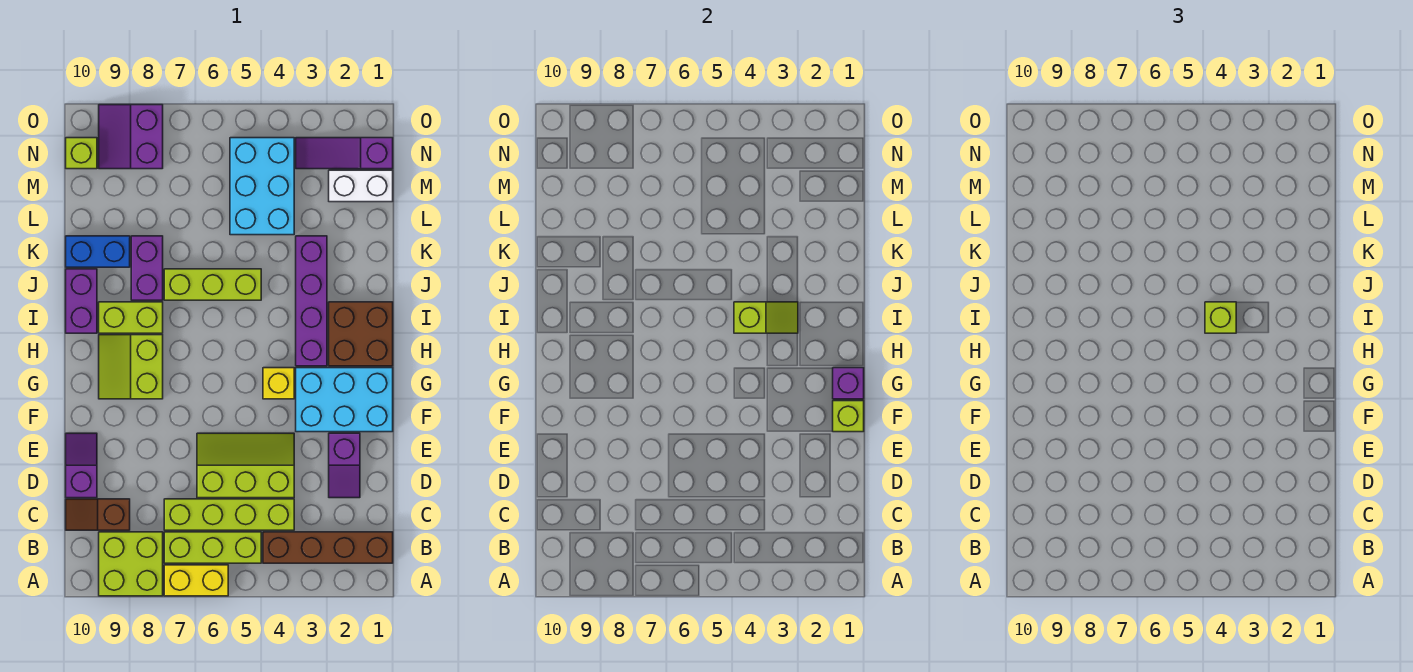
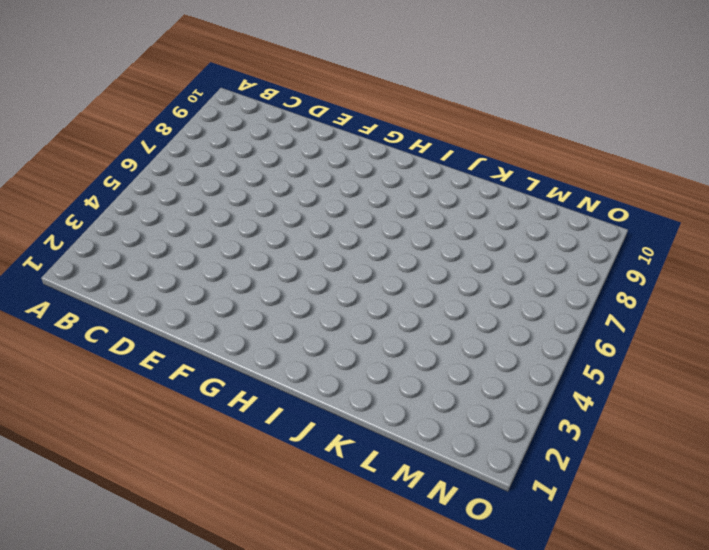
none -> yellow 1x2 brick [164,565,228,596]
none -> lime 2x2 brick [99,532,163,596]
none -> brown 1x4 brick [263,532,393,563]

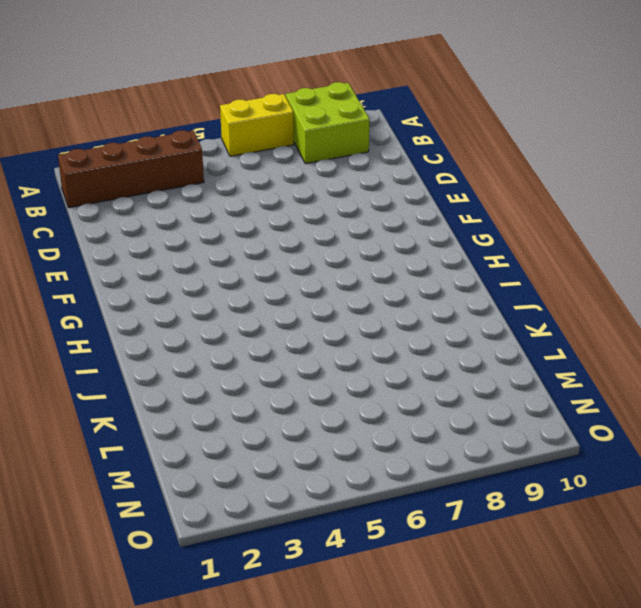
none -> lime 1x3 brick [164,532,261,563]
none -> lime 1x4 brick [164,499,294,530]
none -> brown 1x2 slope [66,499,130,530]

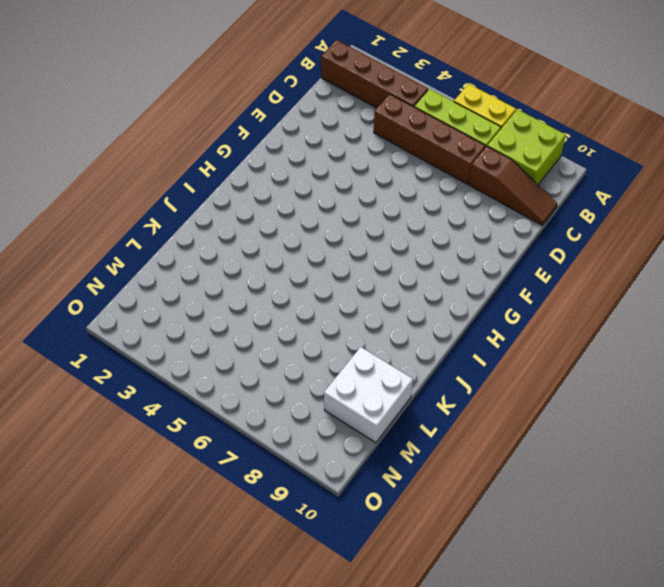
brown 1x4 brick [374,94,485,184] -> lime 1x4 brick [164,499,294,530]
brown 1x3 slope [469,146,558,226] -> brown 1x2 slope [66,499,130,530]
white 2x2 brick [324,347,413,443] -> none
none -> purple 1x2 slope [329,433,360,498]
none -> lime 2x3 slope [197,433,294,498]
none -> purple 1x2 slope [66,433,97,498]

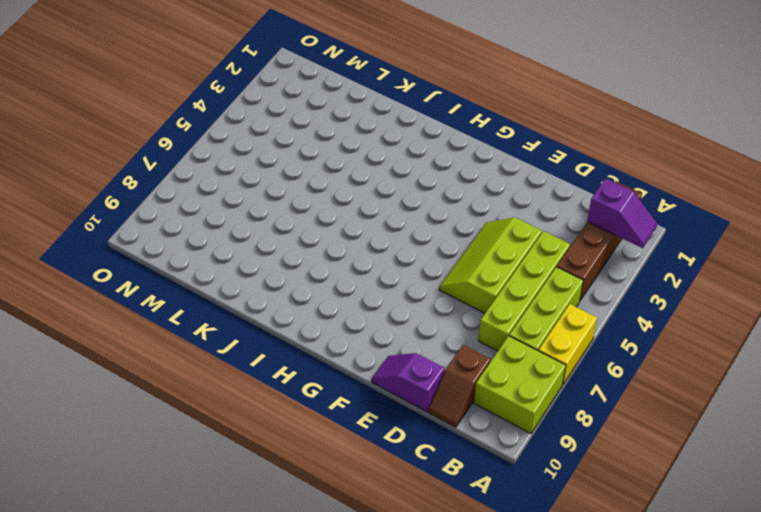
purple 1x2 slope [587,178,657,248] -> purple 1x2 slope moved to [329,433,360,498]
none -> cyan 2x3 brick [296,368,393,432]
none -> yellow 1x1 brick [263,368,294,399]
none -> lime 2x2 slope [99,335,163,399]

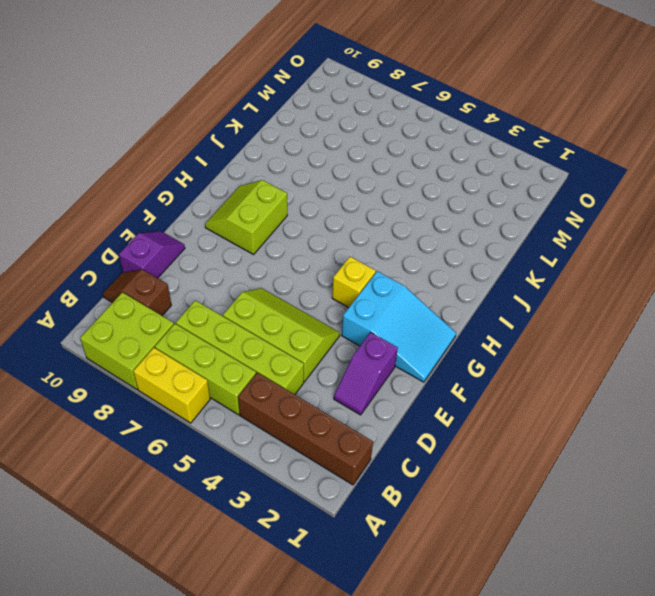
cyan 2x3 slope [342,271,456,382] -> cyan 2x3 brick [296,368,393,432]
none -> brown 2x2 brick [329,302,393,366]
none -> purple 1x4 brick [296,236,327,366]
none -> lime 1x2 brick [99,302,163,333]

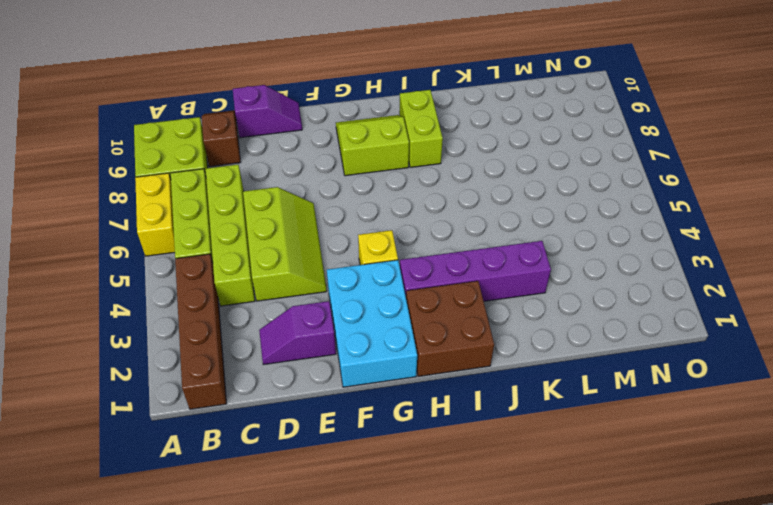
none -> purple 1x2 brick [66,269,97,333]
none -> lime 1x3 brick [164,269,261,300]
none -> purple 1x2 brick [131,236,163,300]

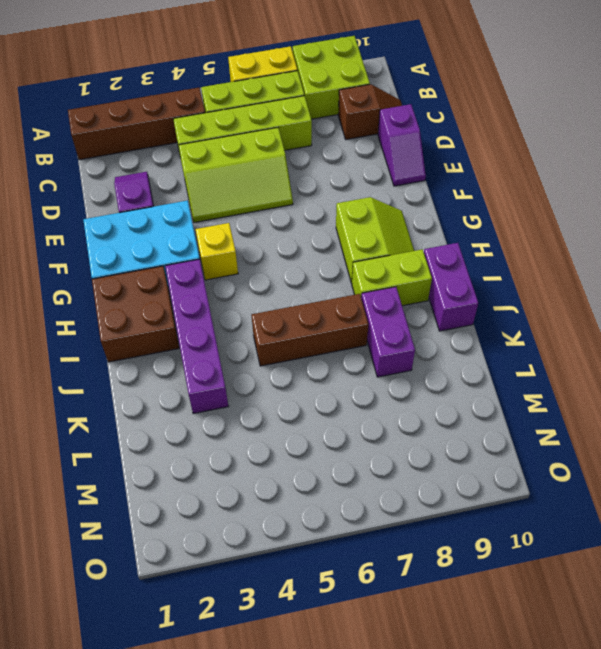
brown 1x3 brick [252,294,368,366] -> lime 1x3 brick [164,269,261,300]
none -> blue 1x2 brick [66,236,130,267]
none -> cyan 2x3 brick [230,138,294,235]
none -> white 1x2 brick [329,170,393,202]

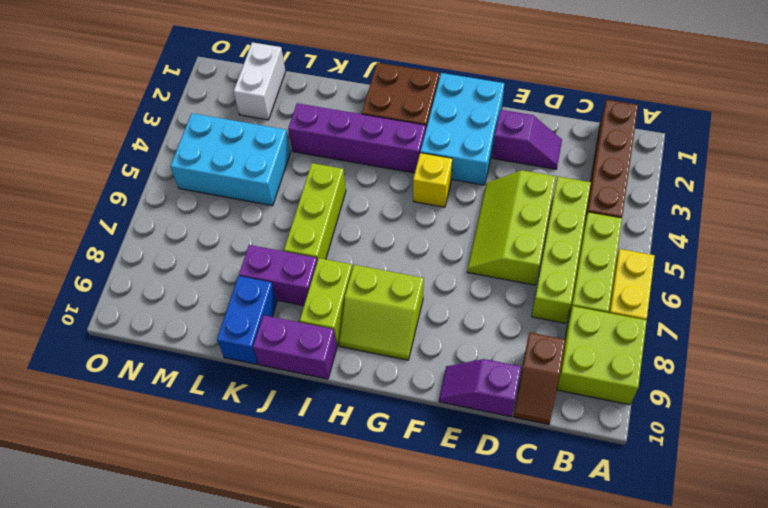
none -> purple 1x3 slope [296,138,393,169]
none -> purple 2x2 slope [99,105,163,169]
none -> lime 1x1 brick [66,138,97,169]

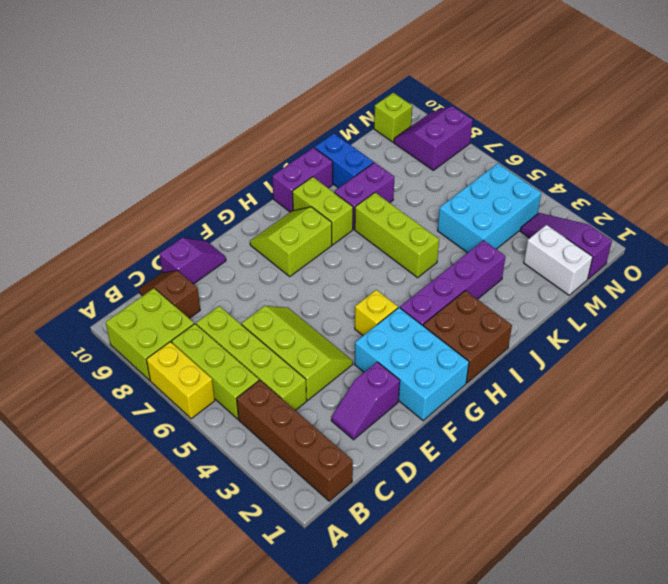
none -> lime 1x1 brick [833,401,864,432]
none -> purple 1x1 brick [833,368,864,399]
none -> lime 1x2 slope [734,302,798,333]

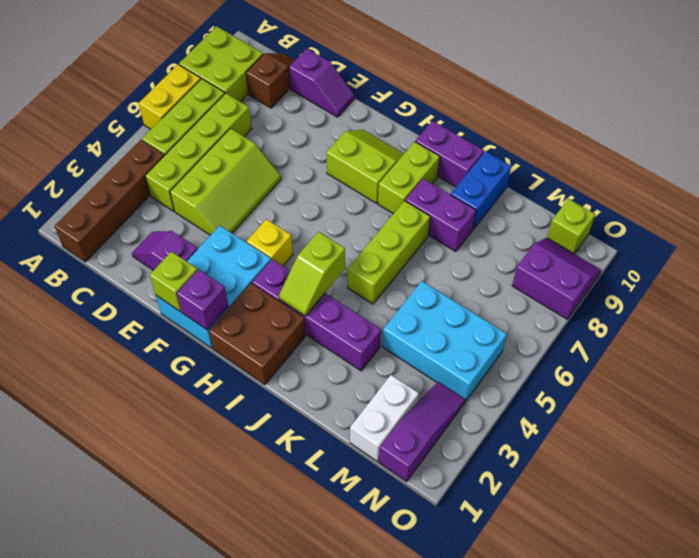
none -> lime 1x1 brick [1205,302,1236,333]

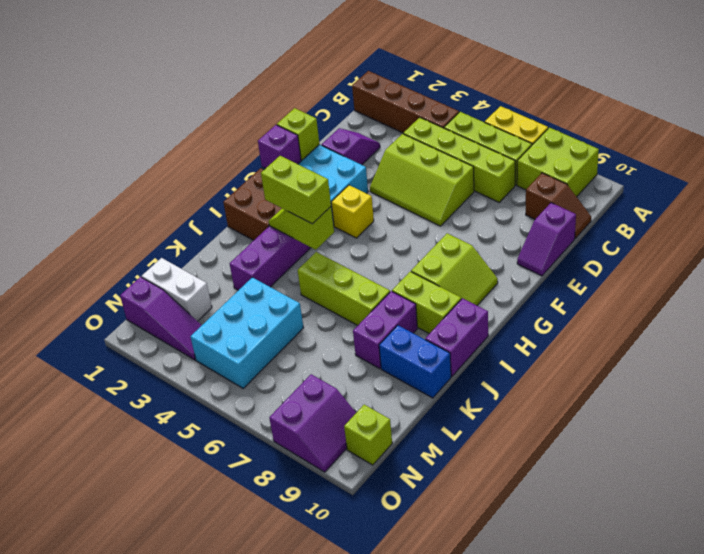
lime 1x2 brick [261,156,331,224] -> lime 1x1 brick [1205,302,1236,333]

